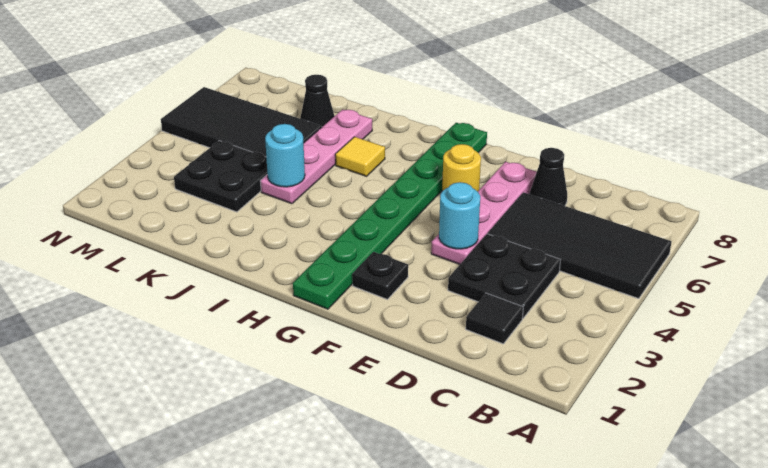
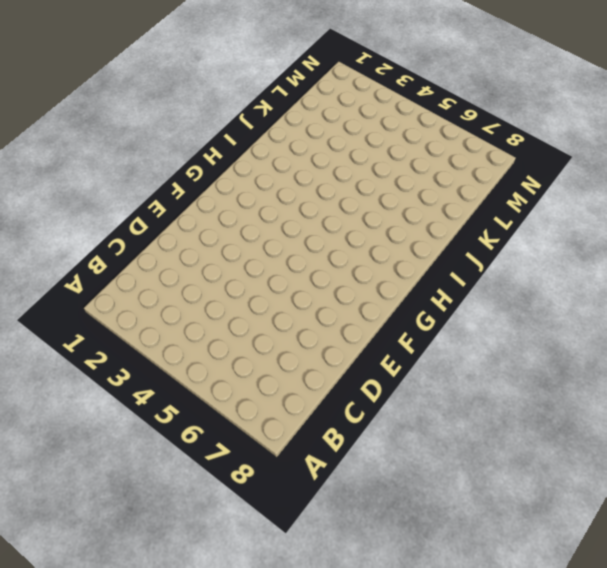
none -> black 2x4 tile [488,192,671,299]
none -> black 1x1 tile [466,293,523,344]
none -> black 2x2 plate [448,234,561,318]

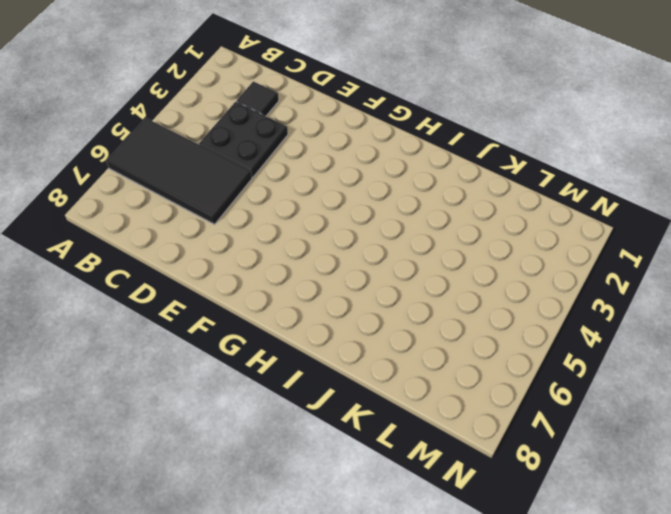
none -> black 1x1 cone [530,148,567,206]
none -> pink 1x4 plate [431,162,537,264]
none -> black 1x1 plate [352,252,408,299]

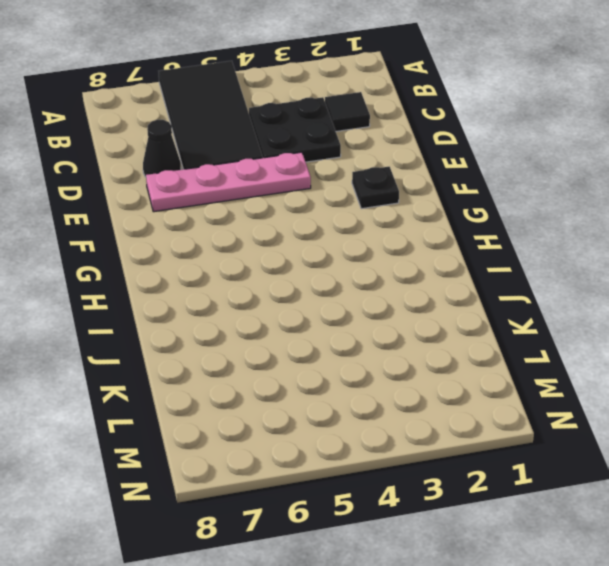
none -> yellow 1x1 round brick [442,144,481,192]
none -> green 1x8 plate [293,123,487,309]
none -> yellow 1x1 tile [335,137,385,176]

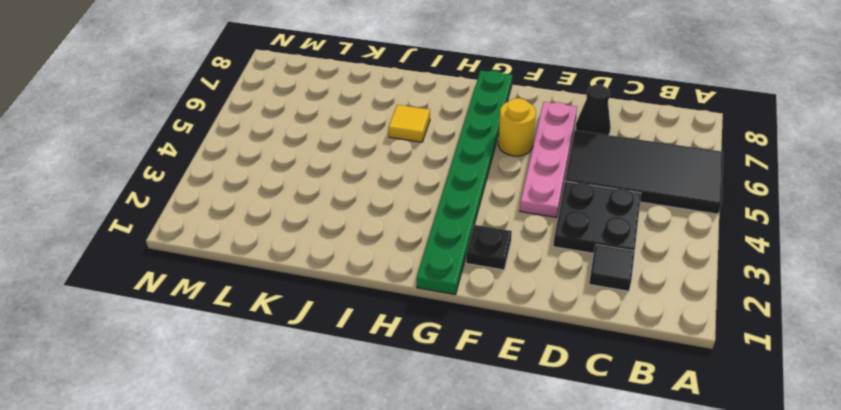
none -> pink 1x4 plate [260,109,372,204]
none -> black 2x2 plate [174,141,267,212]
none -> black 2x4 tile [161,87,322,157]

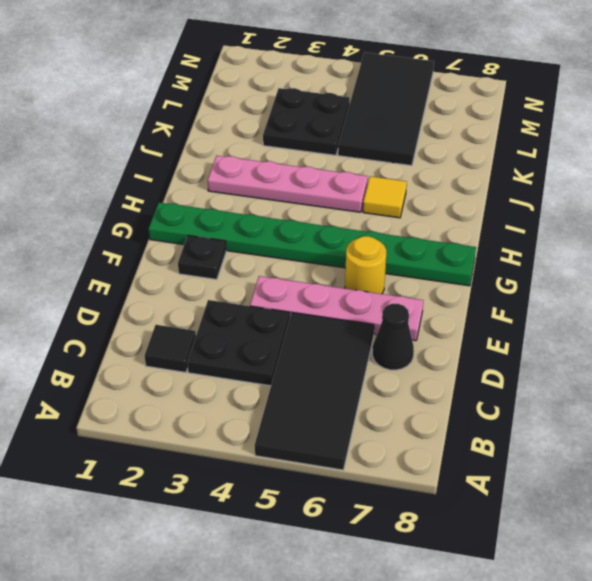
pink 1x4 plate [208,156,368,212] -> pink 1x4 plate moved to [260,109,372,204]
none -> black 1x1 cone [300,75,334,127]
none -> cyan 1x1 round brick [439,182,480,249]
none -> cyan 1x1 round brick [265,124,305,187]

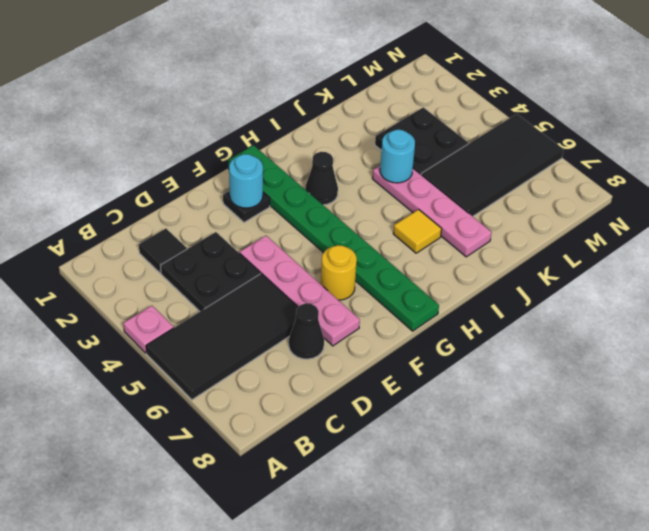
pink 1x1 plate [123,306,174,353] -> none
cyan 1x1 round brick [229,154,263,208] -> cyan 1x1 round brick moved to [439,182,480,249]
black 1x1 cone [305,152,338,205] -> black 1x1 cone moved to [300,75,334,127]

